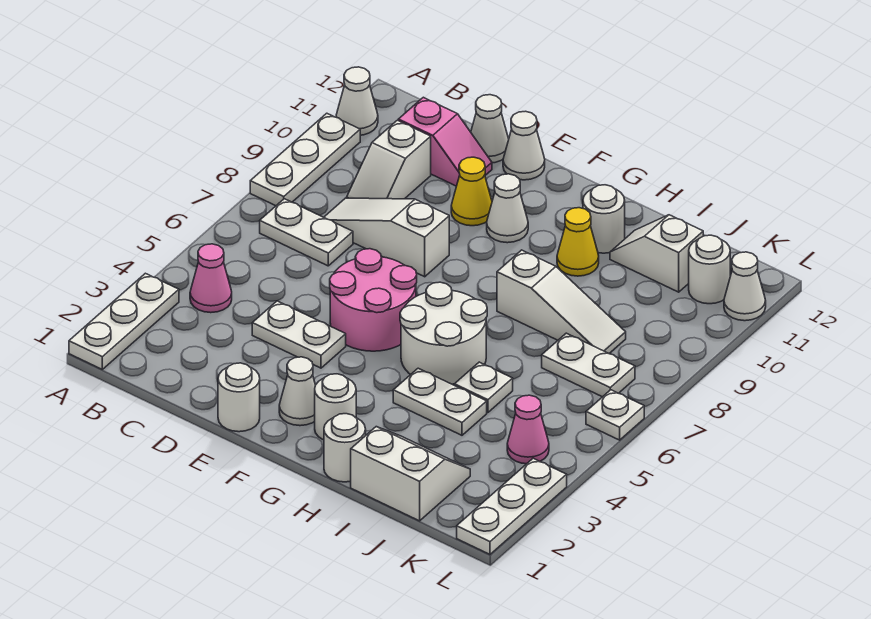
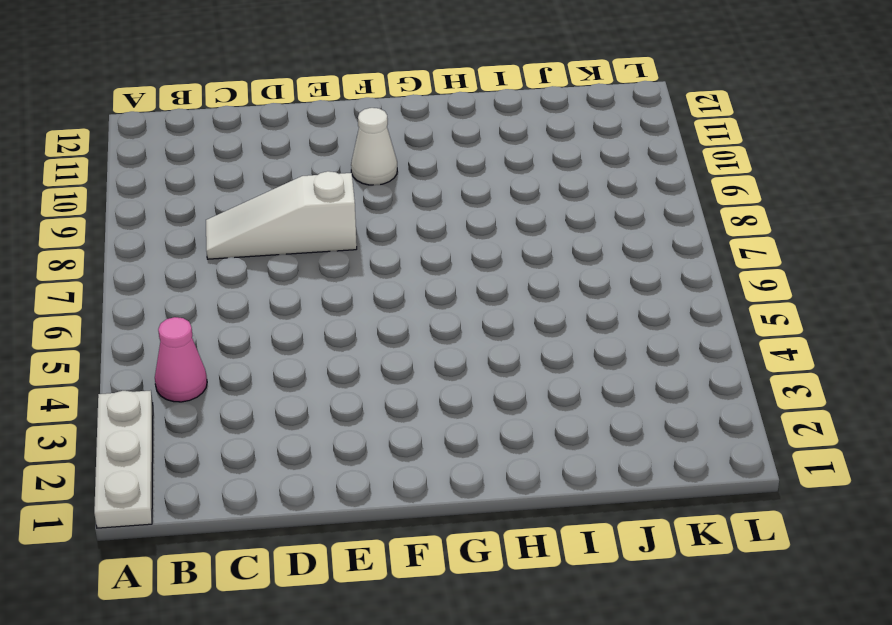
none -> white 1x3 plate [250,113,360,206]
none -> white 1x1 cone [336,67,378,135]
none -> white 1x2 plate [260,199,353,266]
none -> white 1x2 slope [347,120,431,199]

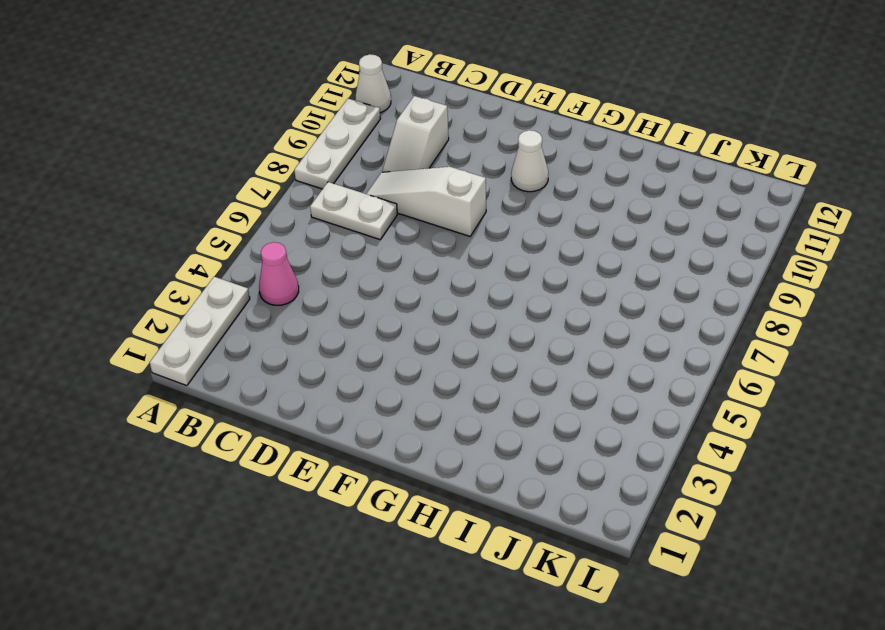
none -> pink 1x2 slope [398,97,492,186]
none -> white 1x2 plate [252,301,346,368]
none -> white 1x1 cone [471,95,509,163]
none -> white 1x1 round brick [218,363,260,432]

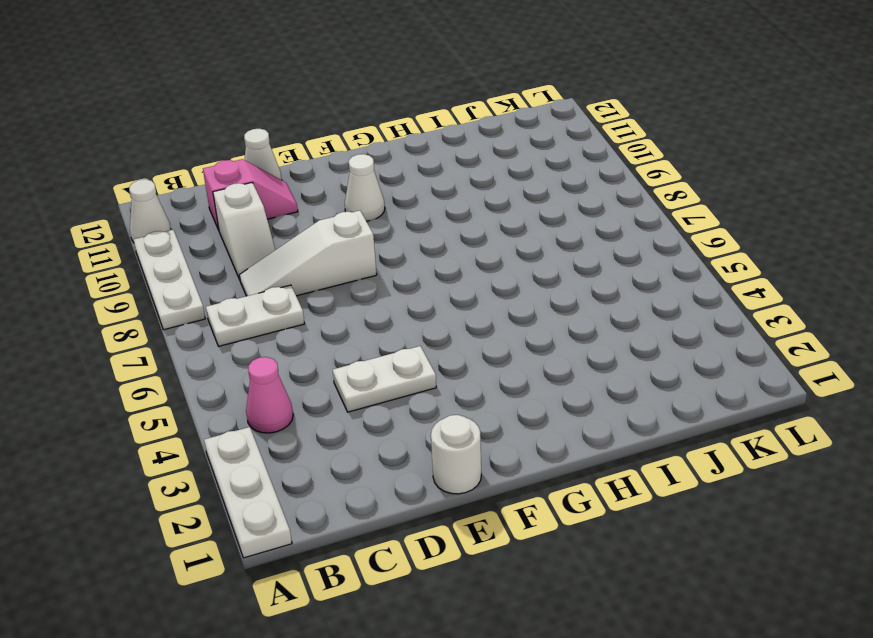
none -> pink 2x2 round brick [330,249,417,351]
none -> yellow 1x1 cone [451,157,492,226]
none -> white 1x1 cone [503,111,545,180]
none -> white 1x1 cone [279,357,315,426]

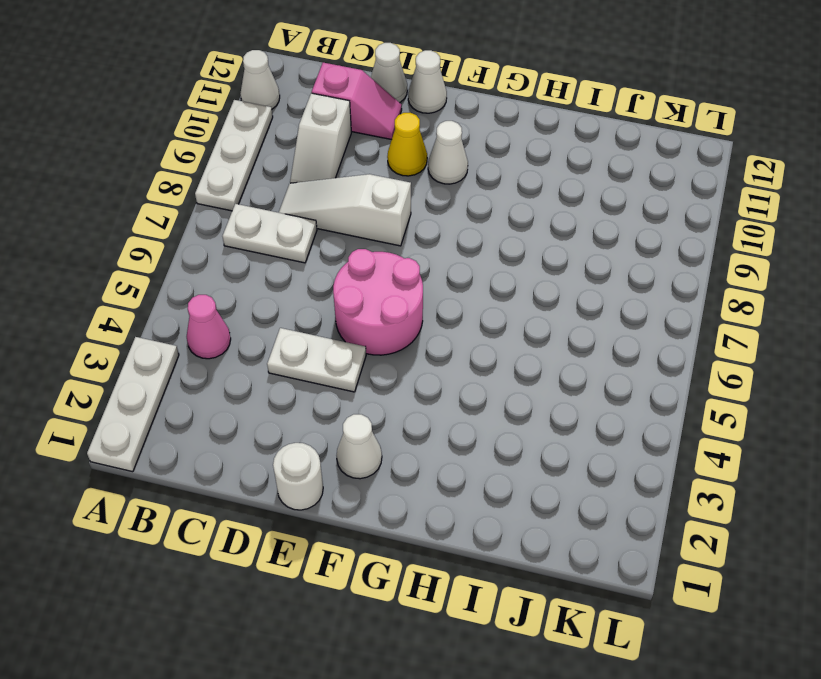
none -> white 1x1 round brick [315,374,356,440]
none -> white 2x2 round brick [400,282,487,384]
none -> white 1x1 round brick [324,414,366,482]
none -> white 1x2 plate [393,368,487,435]

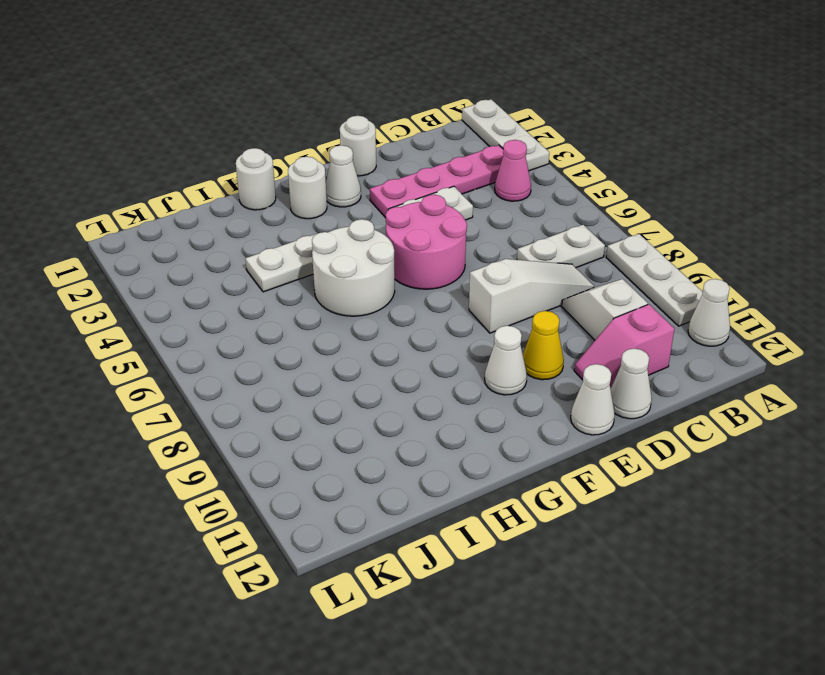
pink 1x4 plate [370,145,504,218] -> none
none -> white 1x3 slope [497,250,626,353]
none -> yellow 1x1 cone [557,208,599,276]
none -> white 1x1 round brick [583,185,625,253]
none -> white 2x2 slope [351,427,470,521]

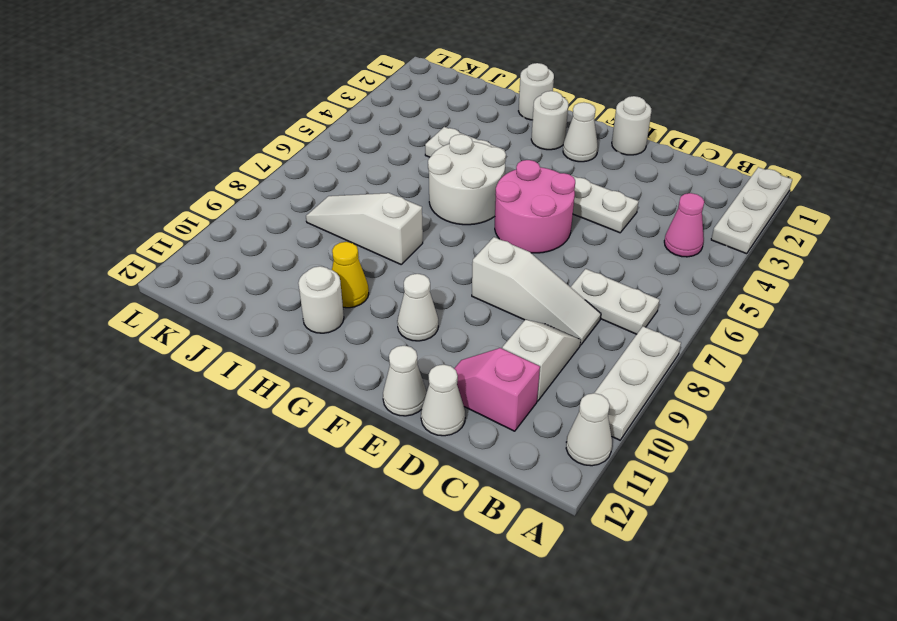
none -> yellow 1x1 cone [451,157,492,226]
none -> white 2x2 slope [351,427,470,521]
none -> white 1x1 plate [454,362,513,413]
none -> white 1x2 slope [610,215,703,292]

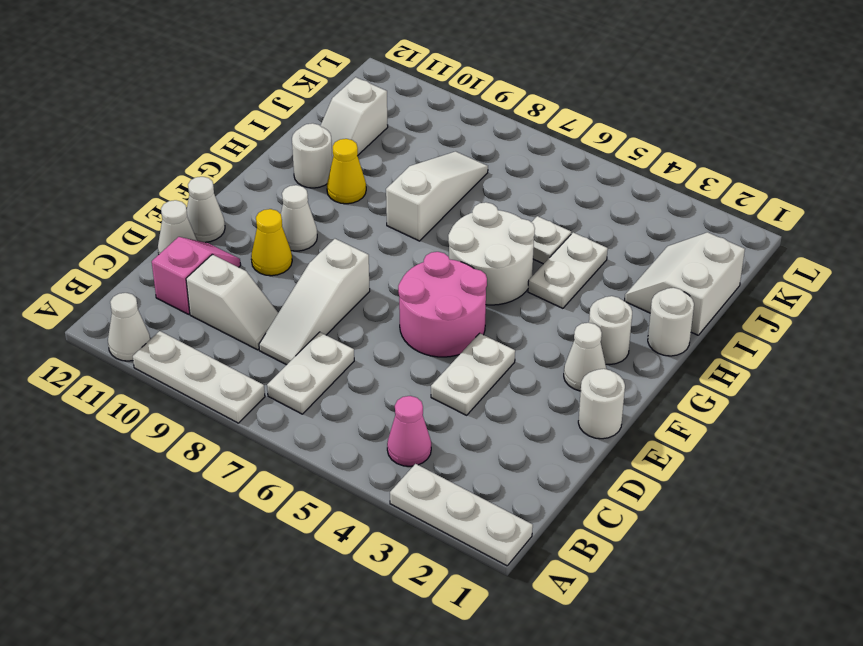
none -> white 1x2 plate [542,333,635,397]
none -> pink 1x1 cone [507,395,549,464]
none -> white 1x1 round brick [689,235,730,304]
none -> white 1x3 plate [457,458,567,554]

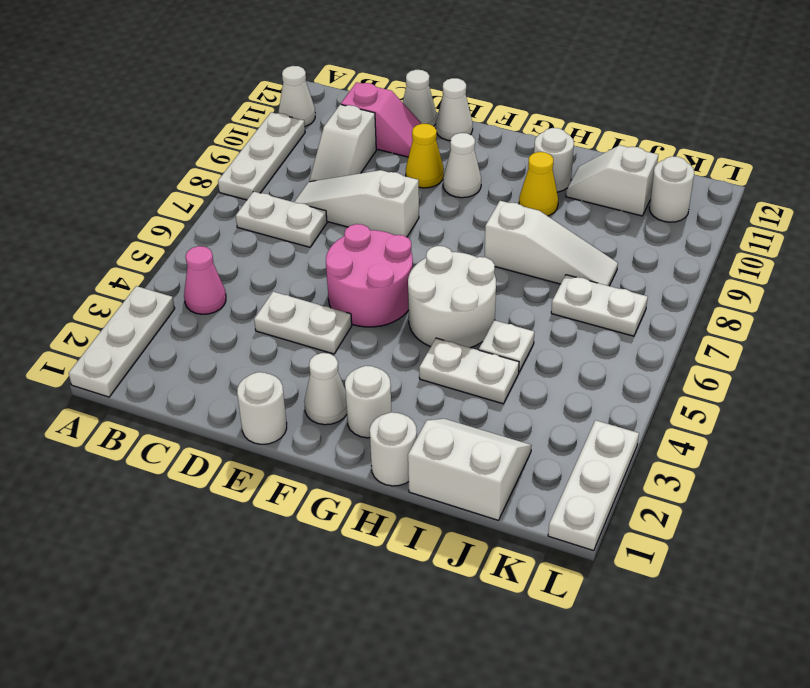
none -> pink 1x1 cone [507,395,549,464]
none -> white 1x1 plate [586,390,644,440]
none -> white 1x1 cone [724,252,766,321]

